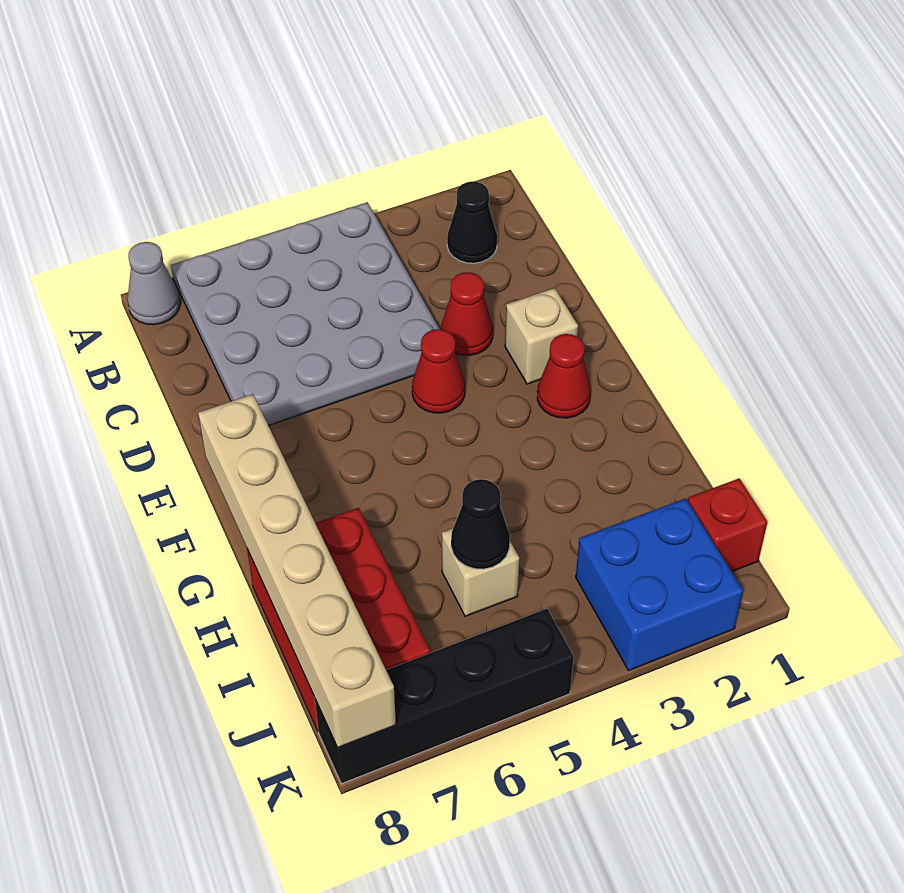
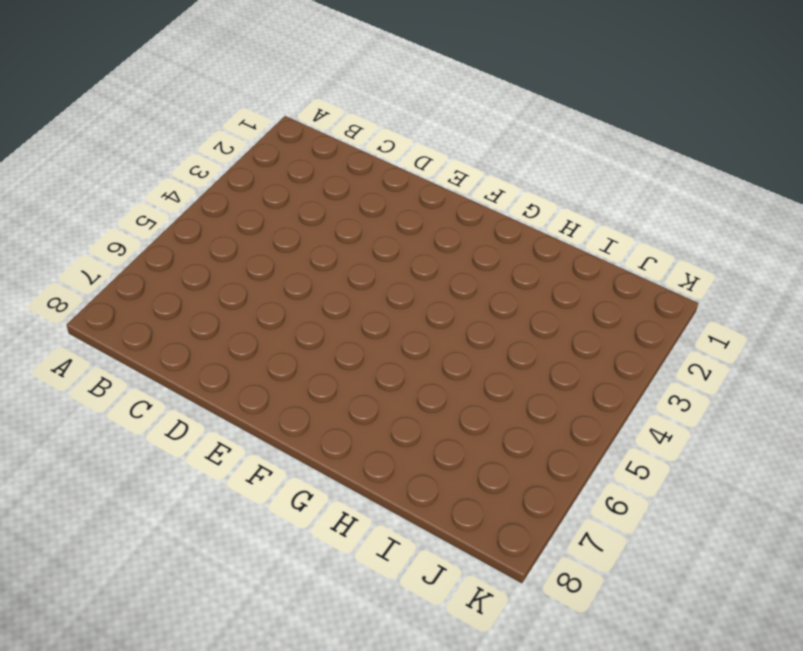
none -> grey 4x4 plate [171,202,439,426]
none -> grey 1x1 cone [127,242,180,325]
none -> black 1x1 cone [447,181,497,263]

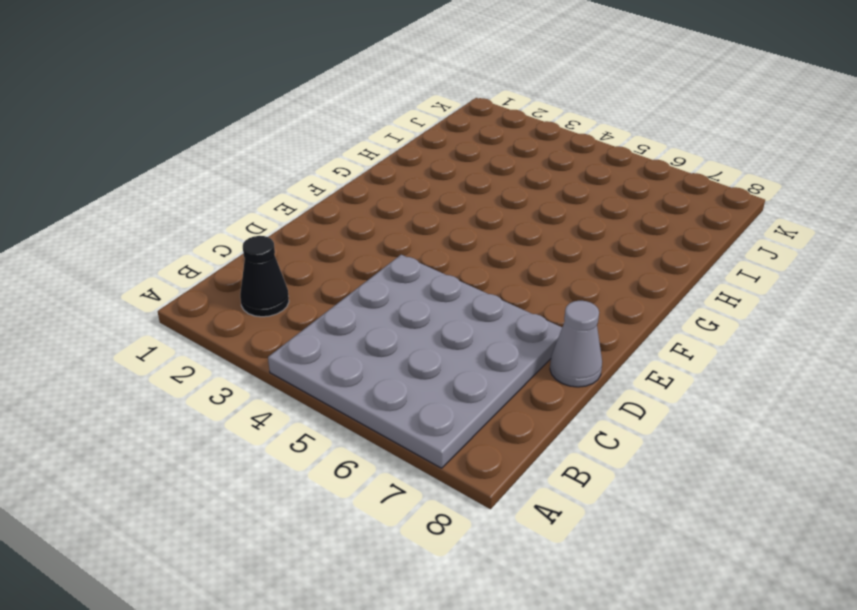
grey 1x1 cone [550,301,602,387] -> grey 1x1 cone moved to [127,242,180,325]
none -> red 1x1 cone [441,272,493,355]
none -> tan 1x1 brick [505,288,578,384]
none -> red 1x1 cone [412,329,465,413]

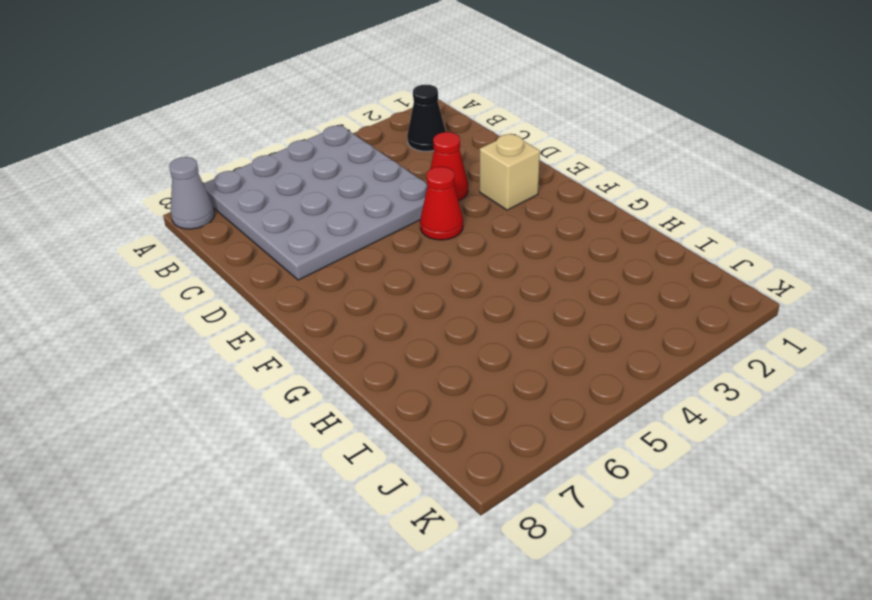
none -> red 1x1 cone [537,334,591,418]
none -> red 2x3 brick [247,508,430,731]
none -> tan 1x1 brick [442,528,519,616]

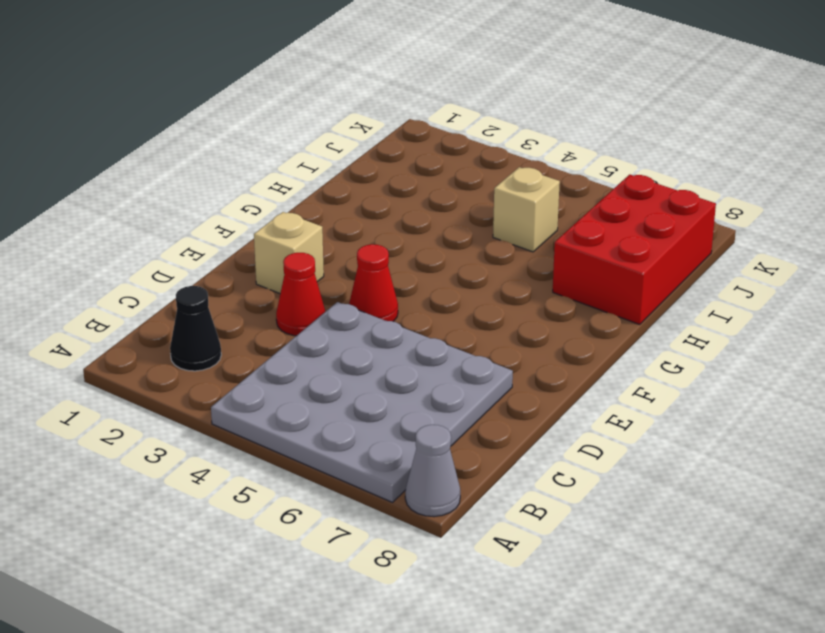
none -> red 1x1 cone [537,334,591,418]
none -> red 1x1 brick [688,479,767,571]
none -> blue 2x2 brick [576,498,743,671]

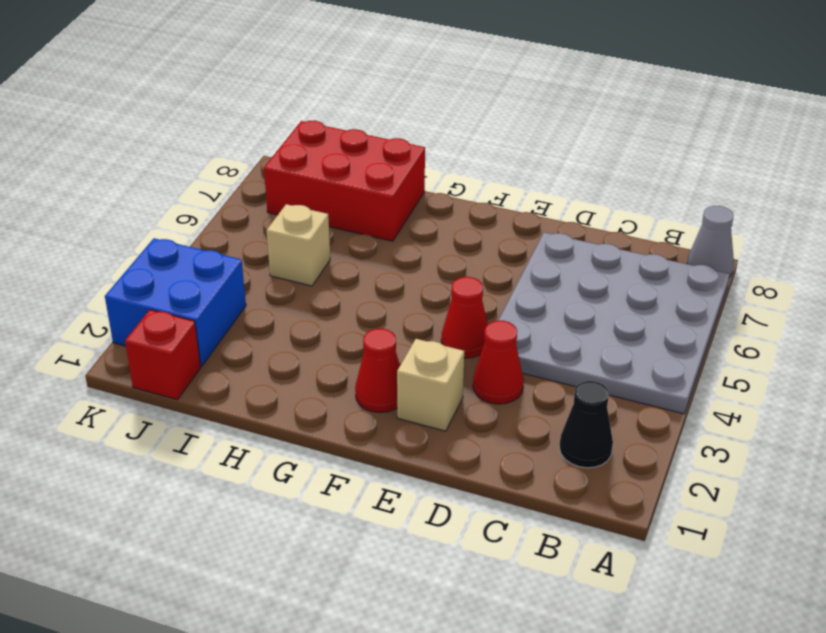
none -> black 1x4 brick [315,609,574,784]
none -> tan 1x6 brick [198,394,396,747]
none -> black 1x1 cone [451,479,510,569]

